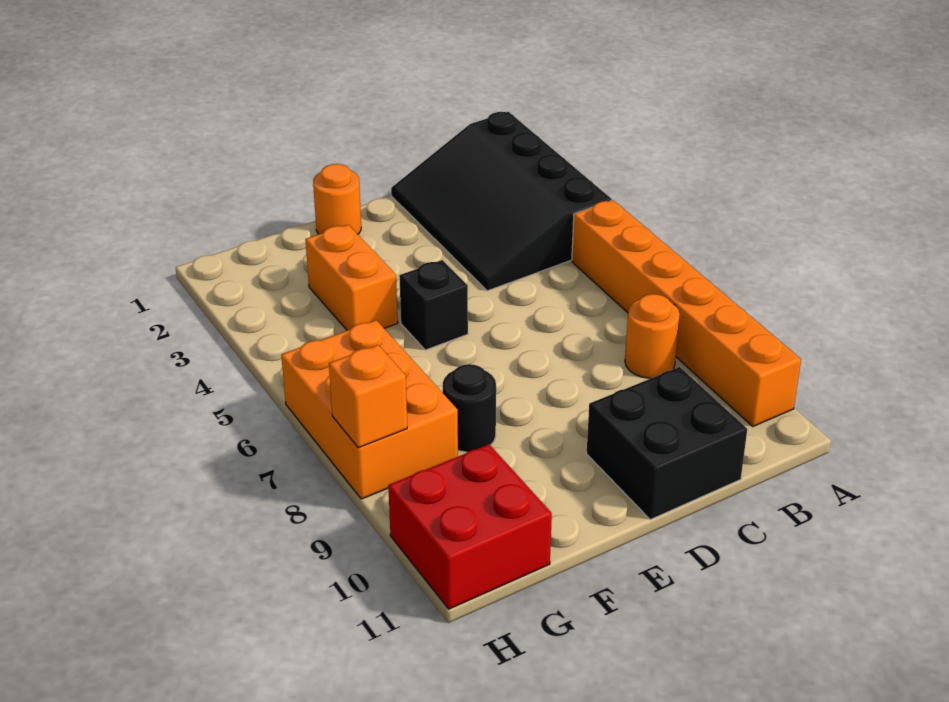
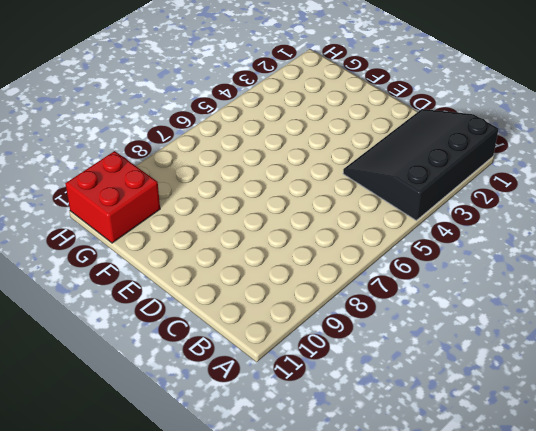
none -> orange 1x6 brick [572,200,801,426]
none -> orange 1x1 round brick [625,294,680,378]

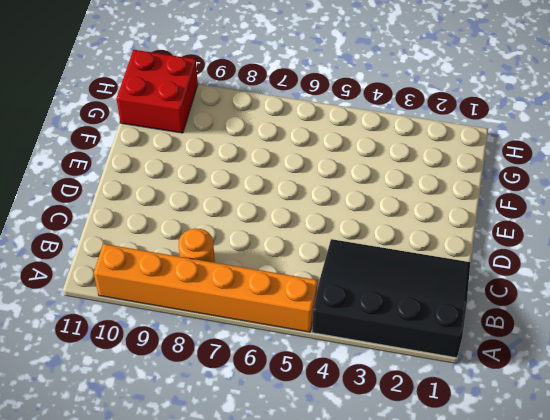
none -> black 2x2 brick [587,367,747,519]
none -> orange 1x1 round brick [313,164,361,234]

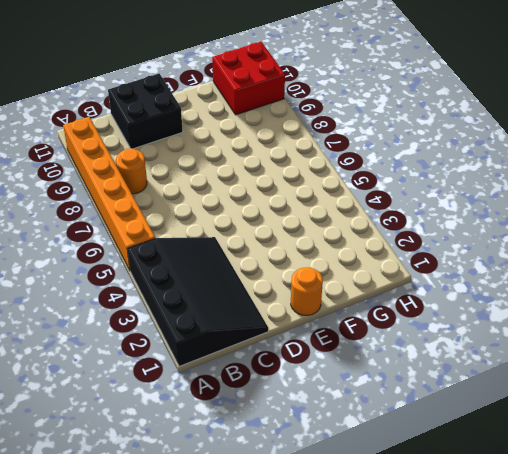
none -> black 1x1 brick [399,260,468,350]
none -> orange 1x2 brick [305,225,398,330]

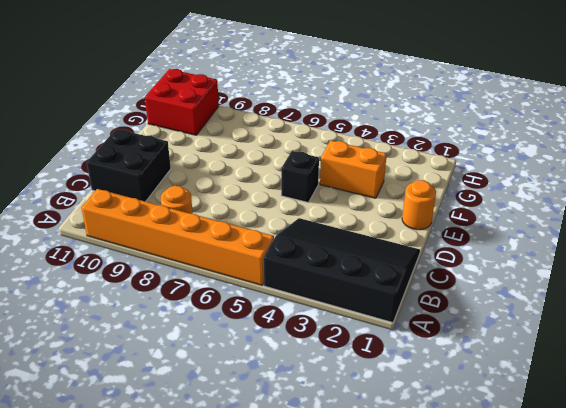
none -> black 1x1 round brick [443,364,496,452]
none -> orange 2x3 brick [281,320,458,499]

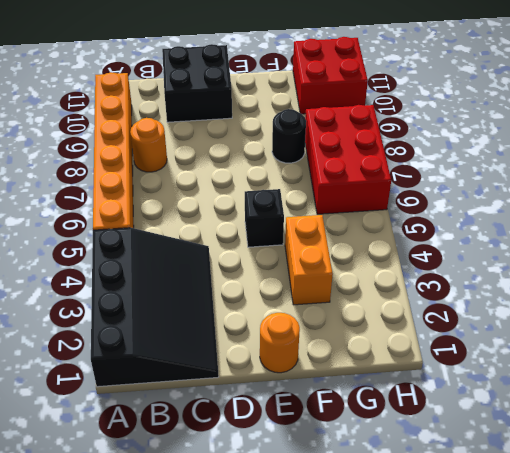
red 2x3 brick [305,105,391,214] -> orange 2x3 brick [281,320,458,499]
none -> orange 1x1 brick [329,345,407,448]

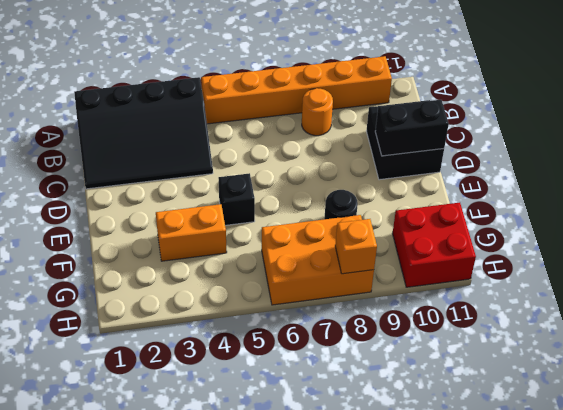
black 1x2 brick [375,100,449,156] -> none
none -> orange 1x1 round brick [313,164,361,234]

